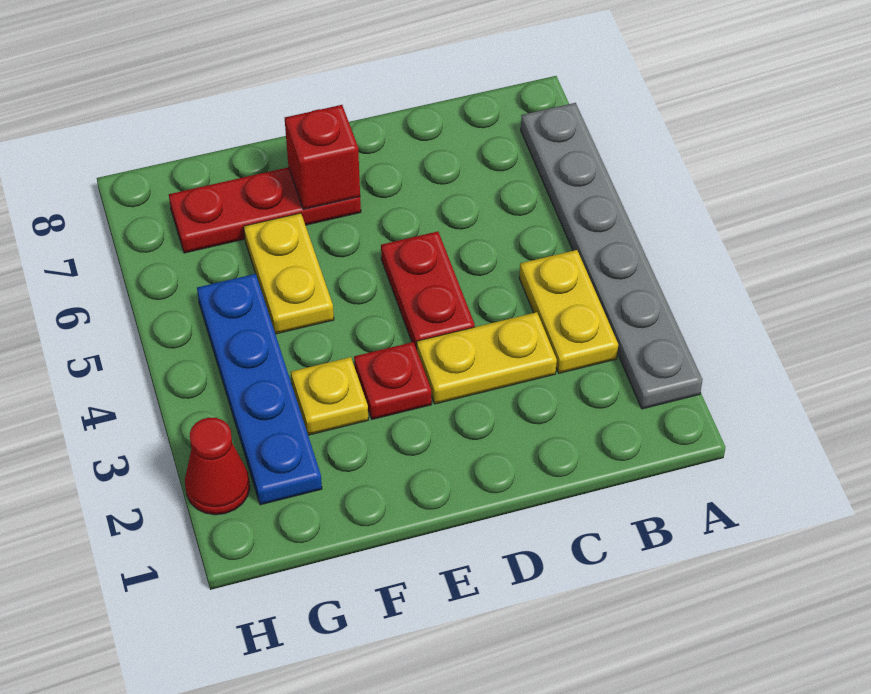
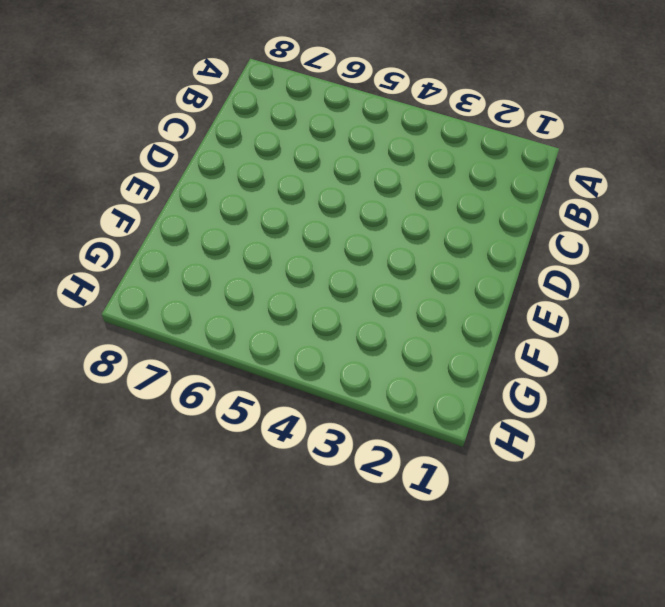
none -> grey 1x6 plate [521,103,702,409]
none -> yellow 1x2 plate [519,250,618,373]

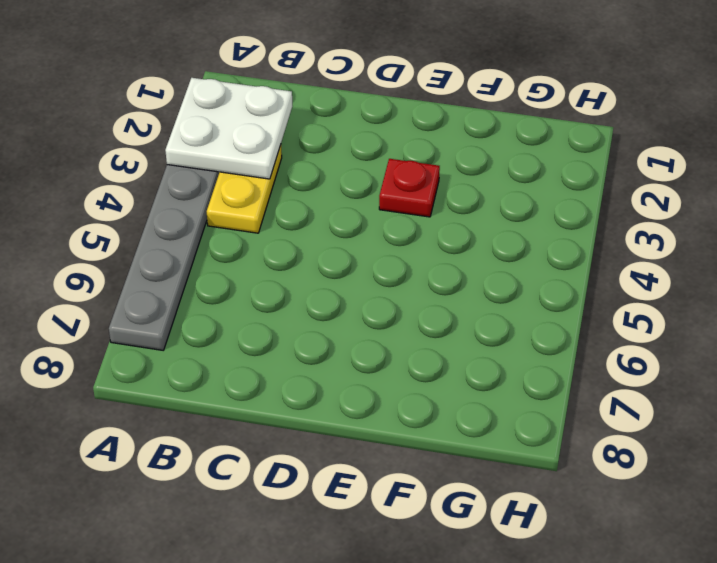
white 2x2 plate [165,78,292,179] -> none
none -> yellow 1x2 plate [417,312,557,404]
none -> red 1x2 plate [381,231,475,349]

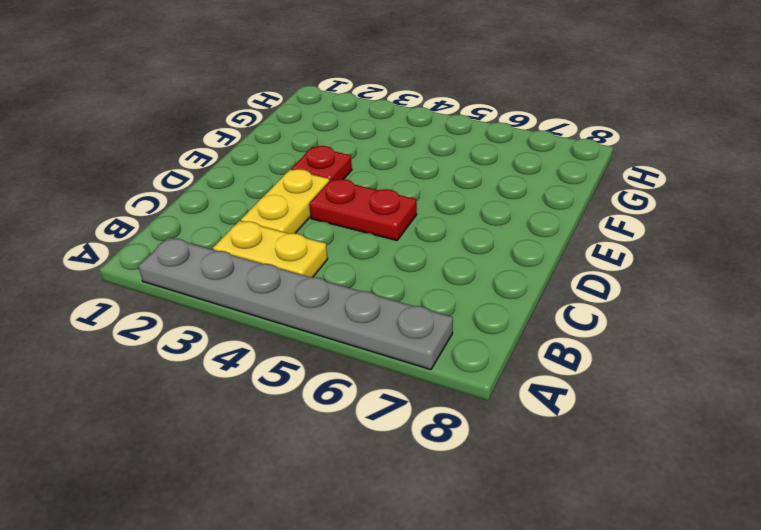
none -> red 1x3 plate [169,167,361,253]
none -> yellow 1x1 plate [291,357,368,435]

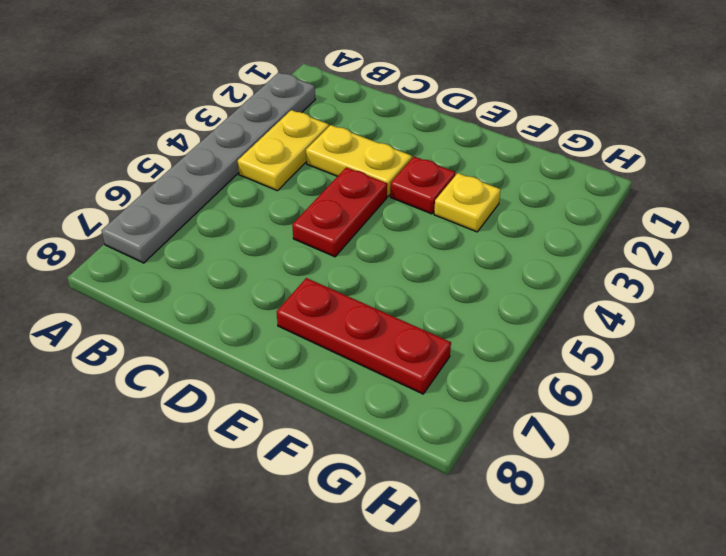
none -> yellow 1x2 plate [244,213,334,334]
none -> blue 1x4 plate [197,274,322,505]

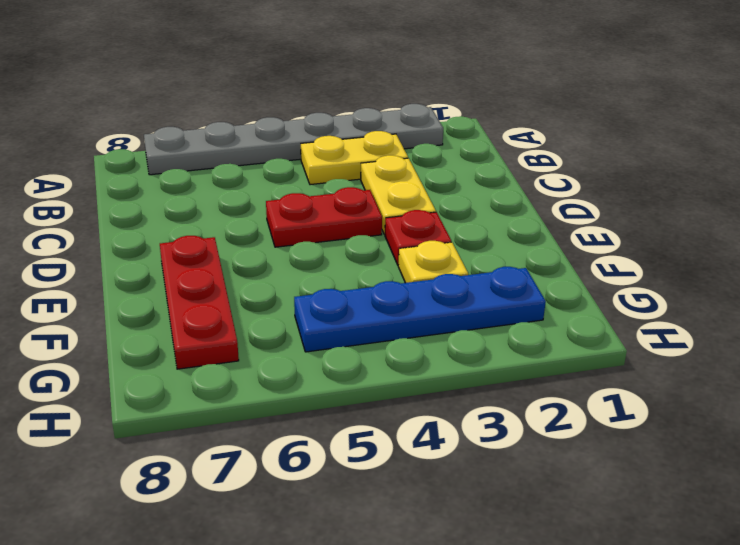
none -> yellow 1x2 plate [244,213,334,334]
none -> red 1x1 cone [185,418,250,515]

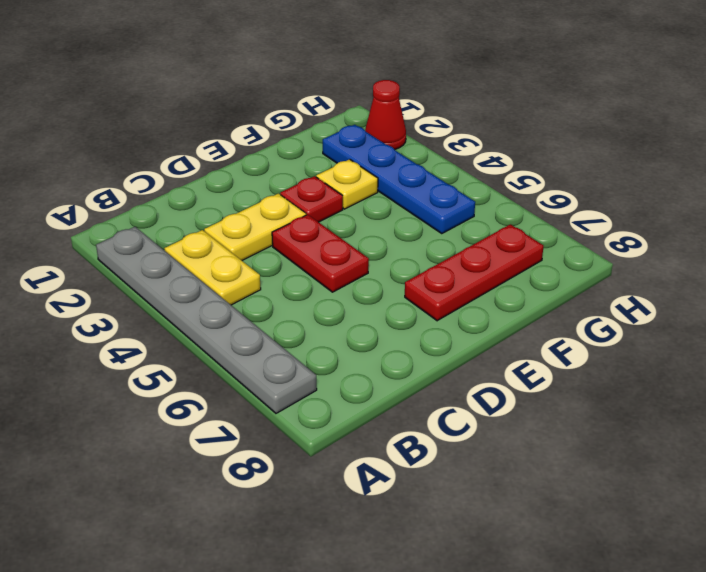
none -> yellow 1x2 plate [244,213,334,334]
none -> red 1x1 brick [285,105,360,210]

